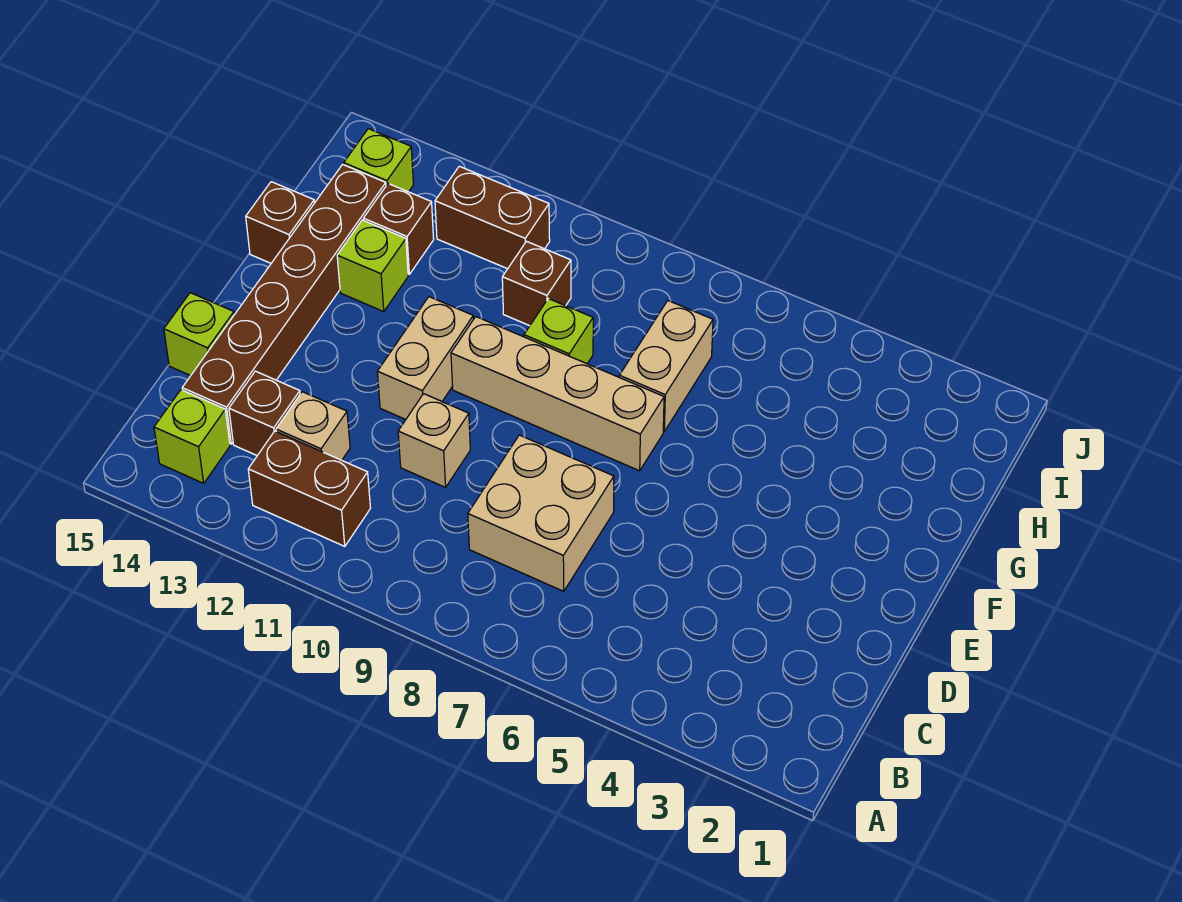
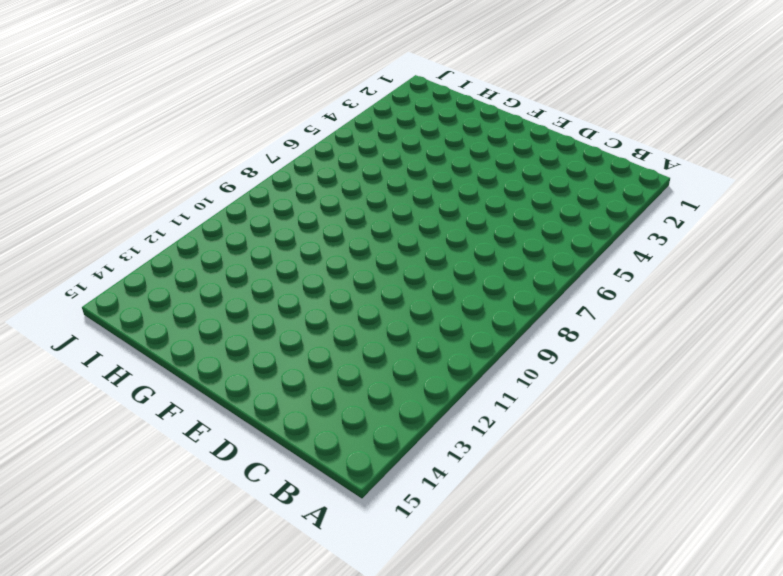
none -> brown 1x2 brick [248,431,370,546]
none -> lime 1x1 brick [154,390,230,483]
none -> tan 2x2 brick [468,435,614,591]

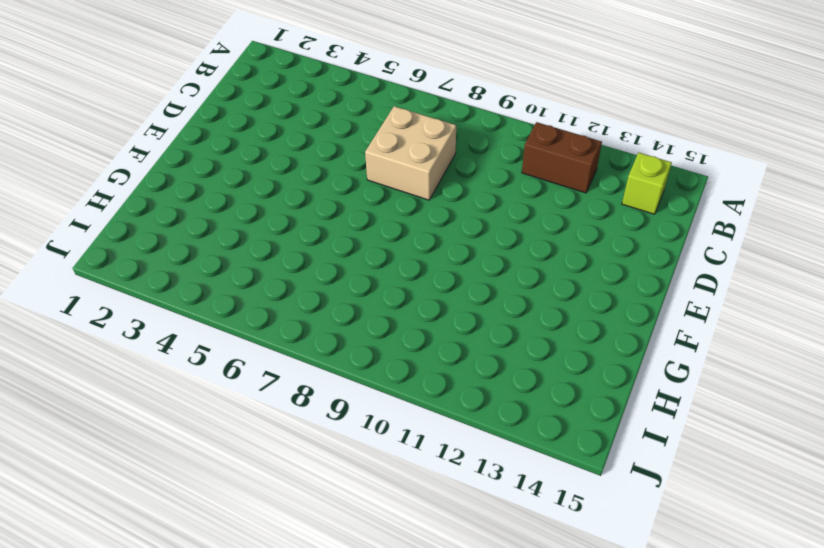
none -> tan 1x1 brick [276,392,350,460]
none -> brown 1x1 brick [229,371,300,456]
none -> brown 1x6 brick [182,164,386,444]

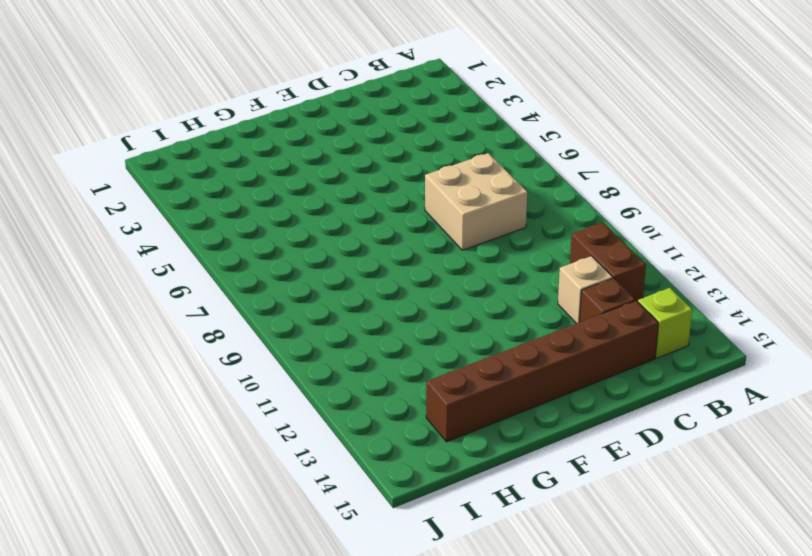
none -> tan 1x1 brick [398,394,470,487]
none -> lime 1x1 brick [164,293,234,376]
none -> tan 1x2 brick [377,297,474,419]

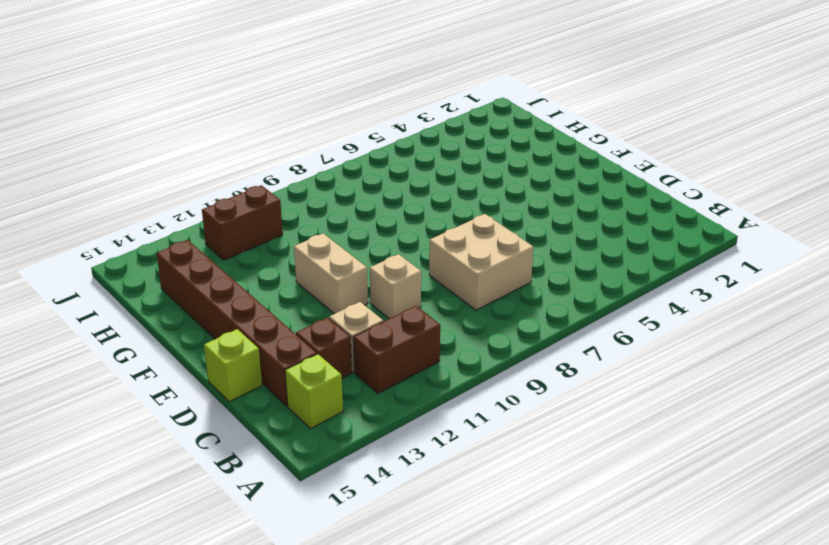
none -> tan 1x4 brick [451,317,664,471]
none -> tan 1x2 brick [619,301,713,431]
none -> lime 1x1 brick [524,299,593,364]

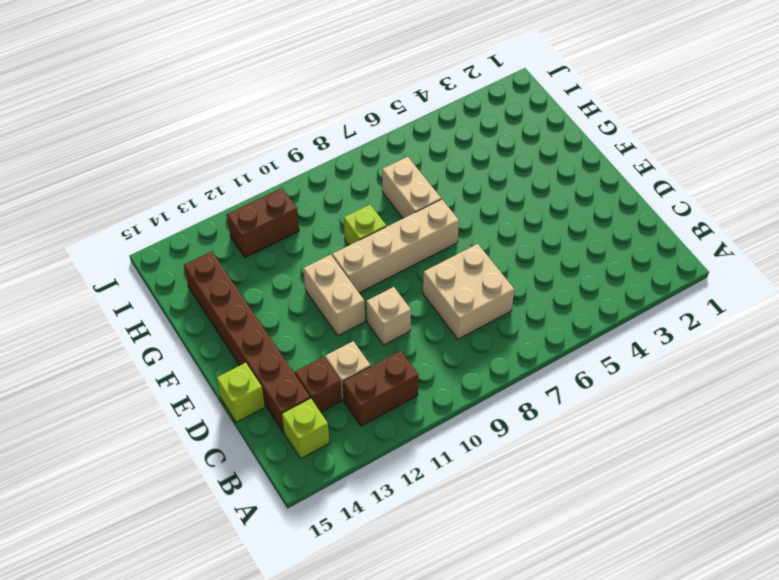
none -> lime 1x1 brick [337,220,408,311]
none -> brown 1x1 brick [246,182,314,263]
none -> brown 1x1 brick [502,241,571,326]

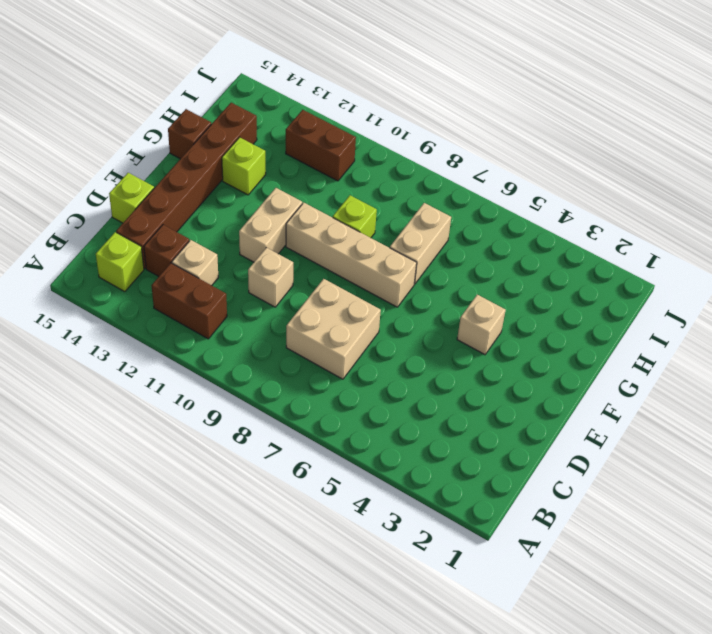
tan 1x1 brick [457,294,506,354] -> none
none -> brown 1x1 brick [502,241,571,326]
none -> brown 1x1 brick [363,184,434,274]
none -> lime 1x1 brick [344,129,414,192]

